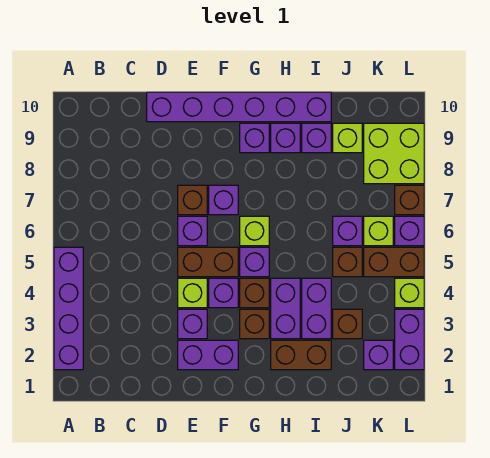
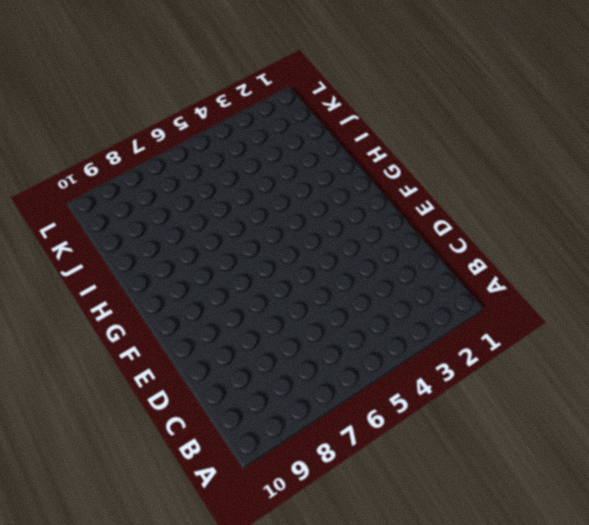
none -> purple 1x4 brick [54,247,83,370]
none -> purple 1x6 brick [147,92,331,122]
none -> purple 1x2 brick [178,340,238,370]
none -> purple 1x1 brick [178,309,207,339]

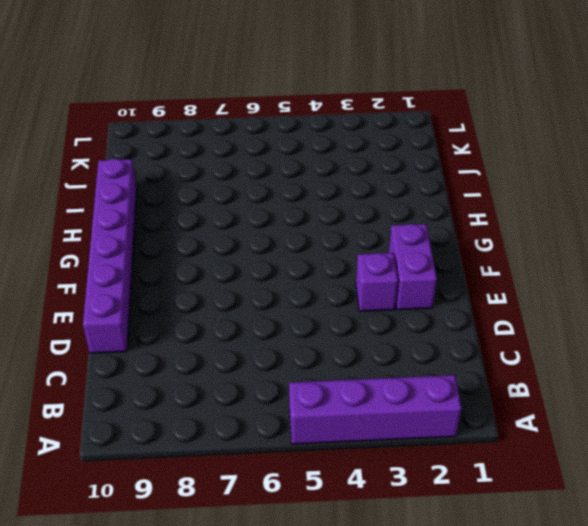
none -> lime 1x1 brick [178,278,207,308]
none -> brown 1x2 brick [178,247,238,277]
none -> purple 1x1 brick [178,216,207,246]
none -> brown 1x1 brick [178,185,207,215]

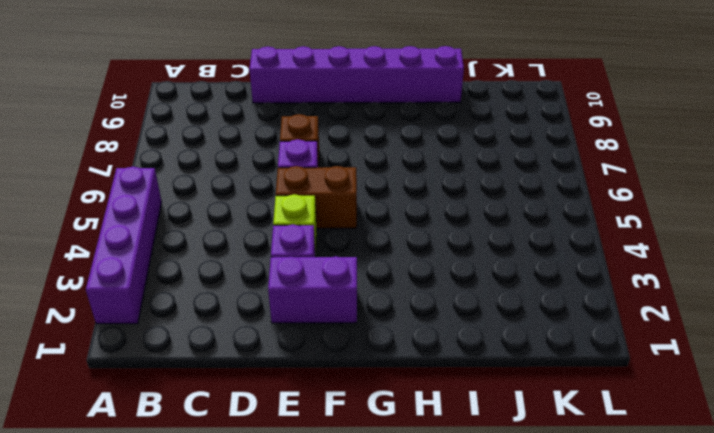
none -> purple 1x1 brick [209,278,238,308]
none -> purple 1x1 brick [209,185,238,215]
none -> brown 1x1 brick [240,309,269,339]
none -> brown 1x1 brick [240,278,269,308]

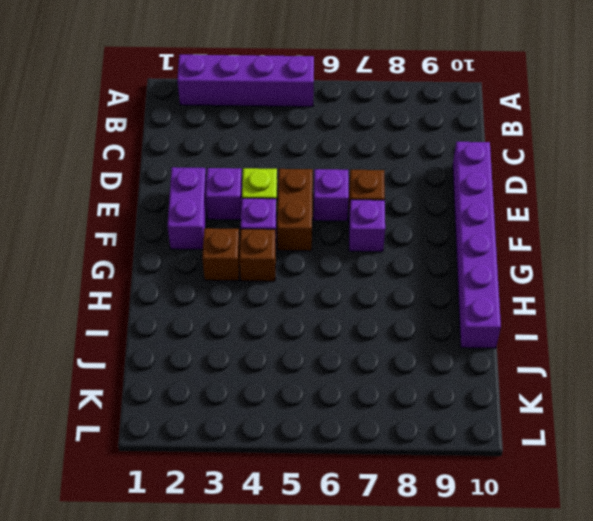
none -> purple 1x1 brick [240,247,269,277]
none -> lime 1x1 brick [240,216,269,246]
none -> purple 1x1 brick [240,123,269,153]
none -> brown 1x2 brick [271,340,331,370]

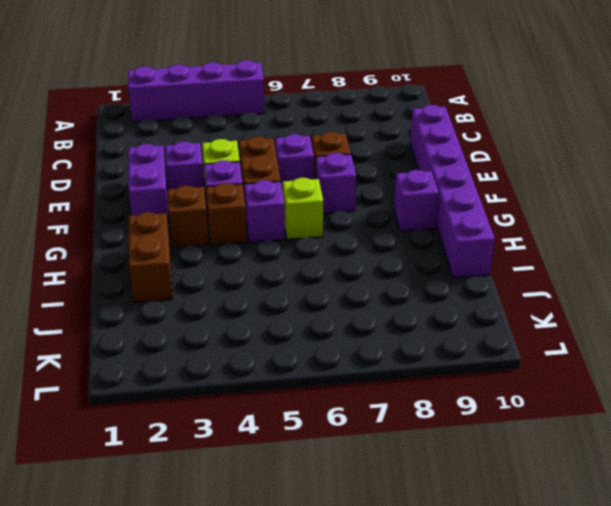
none -> purple 1x2 brick [271,278,300,339]
none -> purple 1x1 brick [271,123,300,153]
none -> purple 1x2 brick [302,278,331,339]
none -> purple 1x1 brick [302,123,331,153]

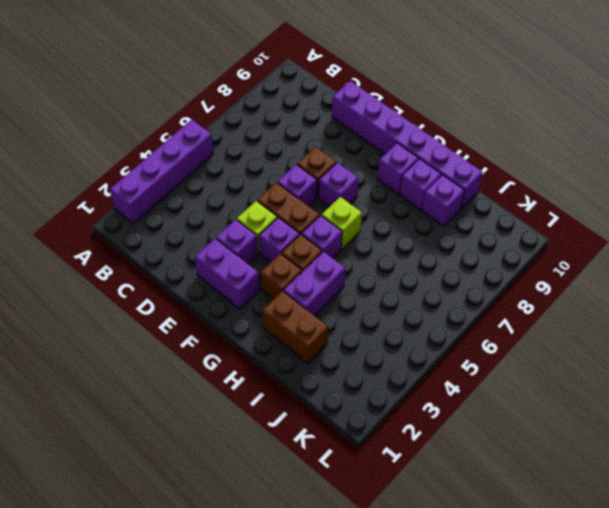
none -> purple 1x2 brick [302,278,331,339]
none -> brown 1x1 brick [333,309,362,339]
none -> brown 1x1 brick [333,247,362,277]
none -> purple 1x1 brick [333,216,362,246]

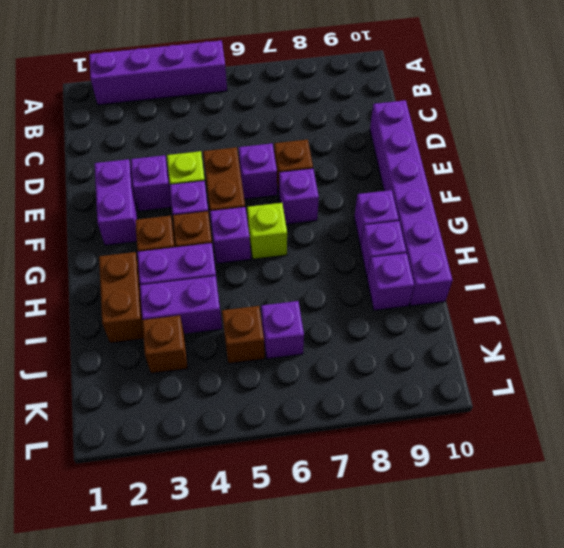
none -> lime 1x1 brick [333,123,362,153]
none -> purple 1x1 brick [364,340,393,370]
none -> brown 1x2 brick [364,247,424,277]
none -> lime 1x1 brick [364,216,393,246]

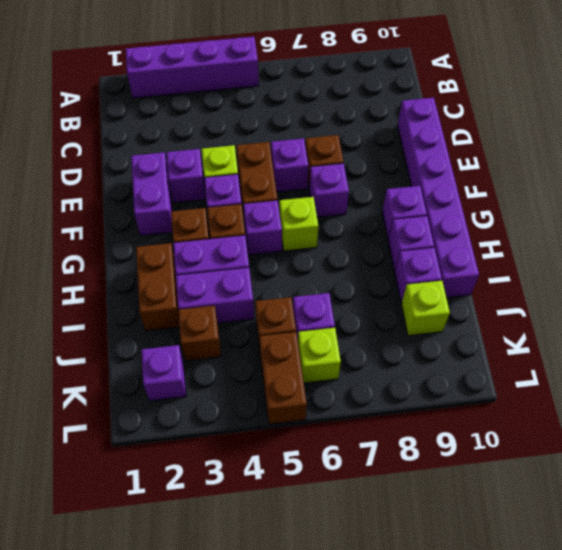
none -> lime 2x2 brick [364,123,424,184]
none -> purple 1x2 brick [395,309,424,370]
none -> lime 1x1 brick [395,278,424,308]
none -> purple 1x1 brick [395,216,424,246]

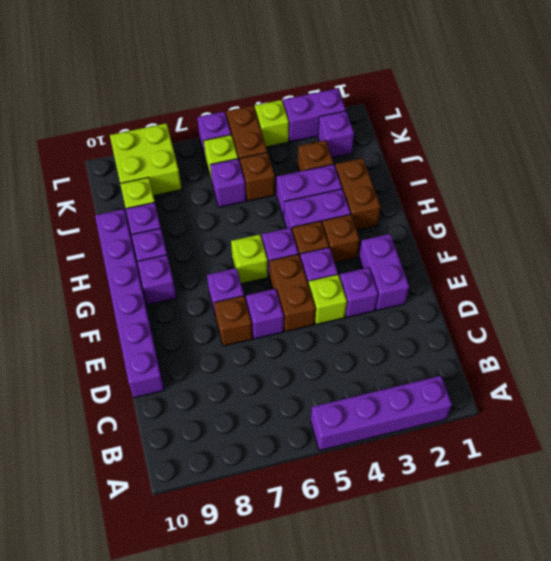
none -> brown 1x1 brick [395,185,424,215]

